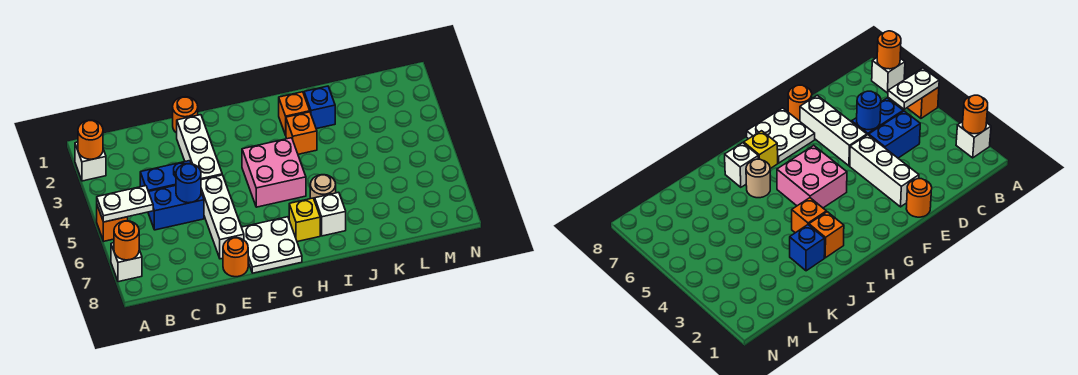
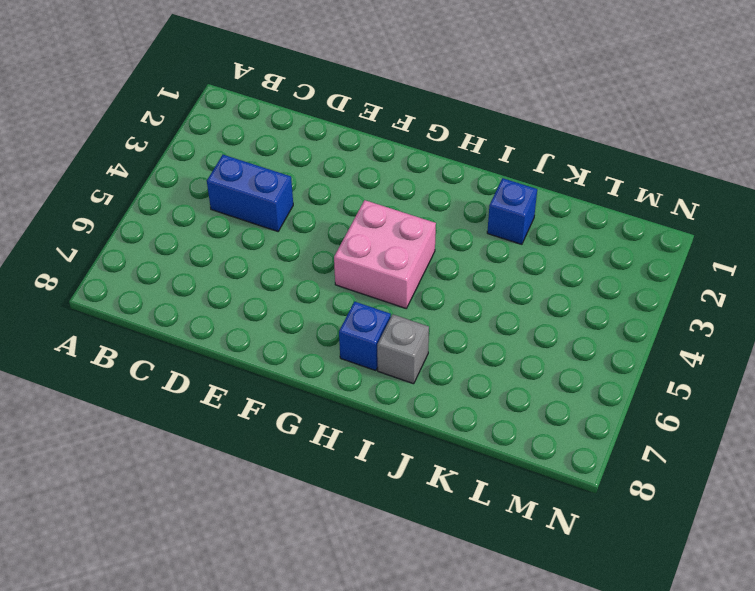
blue 1x1 brick [339,302,391,371] -> yellow 1x1 brick [289,198,320,242]
grey 1x1 brick [377,314,429,384] -> white 1x1 brick [315,192,346,236]
none -> white 1x1 brick [75,142,106,181]
none -> orange 1x1 brick [97,206,128,241]
none -> white 1x1 brick [111,243,142,282]

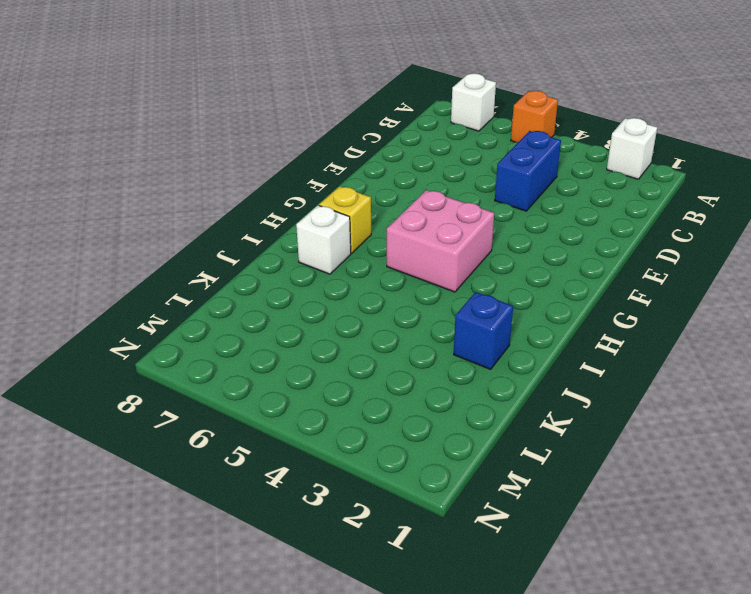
none -> blue 1x2 brick [148,185,204,230]
none -> orange 1x1 round brick [173,97,198,133]
none -> white 1x3 brick [177,115,222,180]

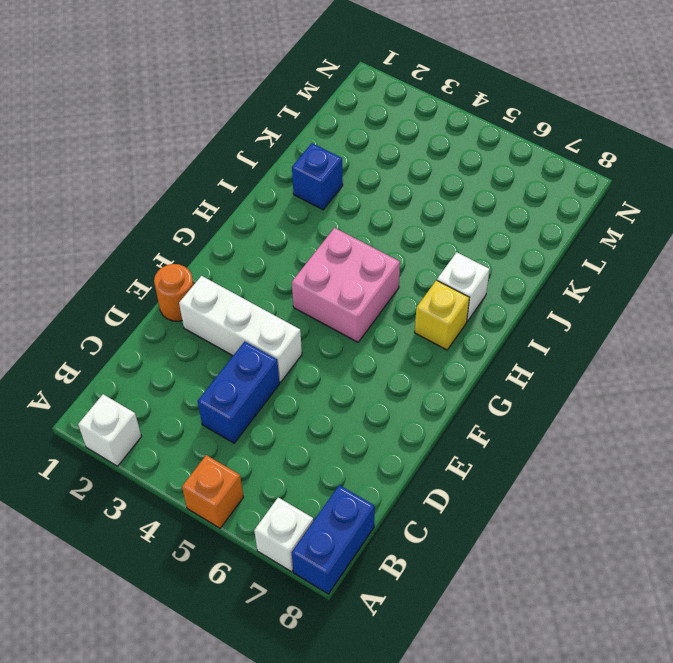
blue 1x2 brick [292,485,375,594] -> blue 1x2 brick moved to [148,185,204,230]
none -> white 1x3 brick [201,175,244,259]
none -> orange 1x1 round brick [223,238,248,277]
none -> white 2x2 plate [242,217,302,273]

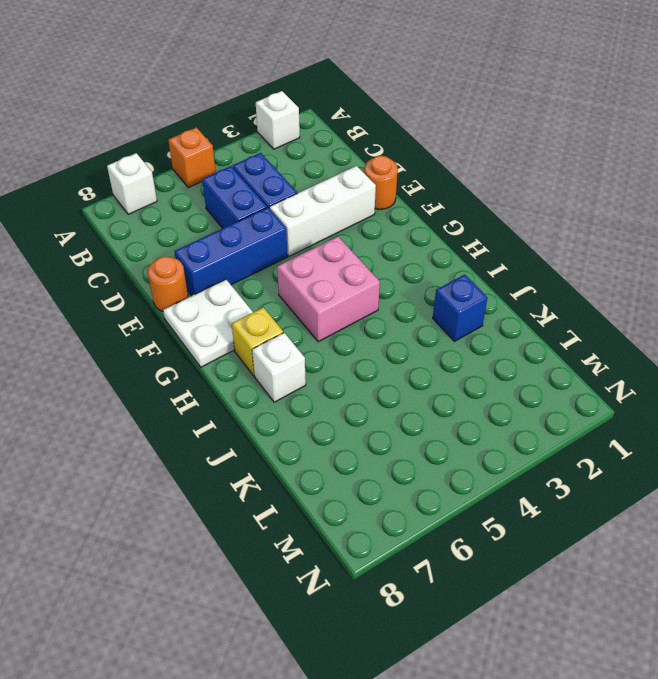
blue 1x3 brick [175,207,288,296] -> white 1x3 brick [201,175,244,259]
none -> orange 1x1 brick [279,92,310,135]
none -> orange 1x1 brick [286,112,317,154]
none -> tan 1x1 round brick [310,175,336,201]

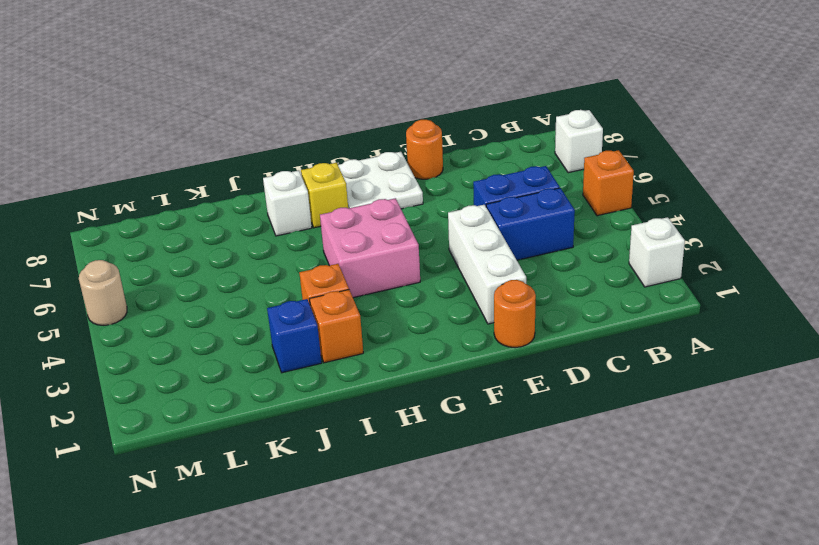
tan 1x1 round brick [79,260,127,325] -> tan 1x1 round brick moved to [310,175,336,201]
none -> white 1x3 brick [201,175,244,259]
none -> orange 1x1 round brick [78,120,103,159]
none -> white 1x2 plate [97,186,153,222]

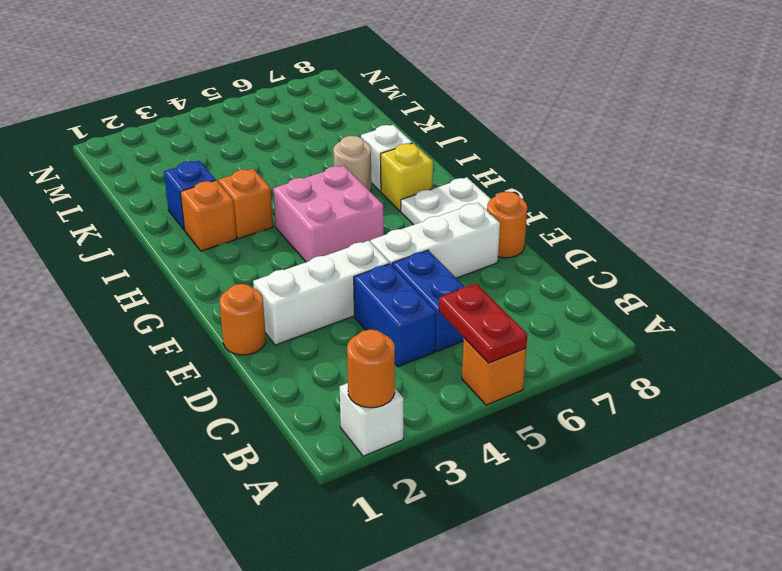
red 1x2 plate [439,284,527,363] -> white 1x2 plate [97,186,153,222]
none -> white 1x1 brick [111,243,142,282]
none -> orange 1x1 round brick [114,221,139,260]
none -> blue 1x1 round brick [176,164,201,203]

